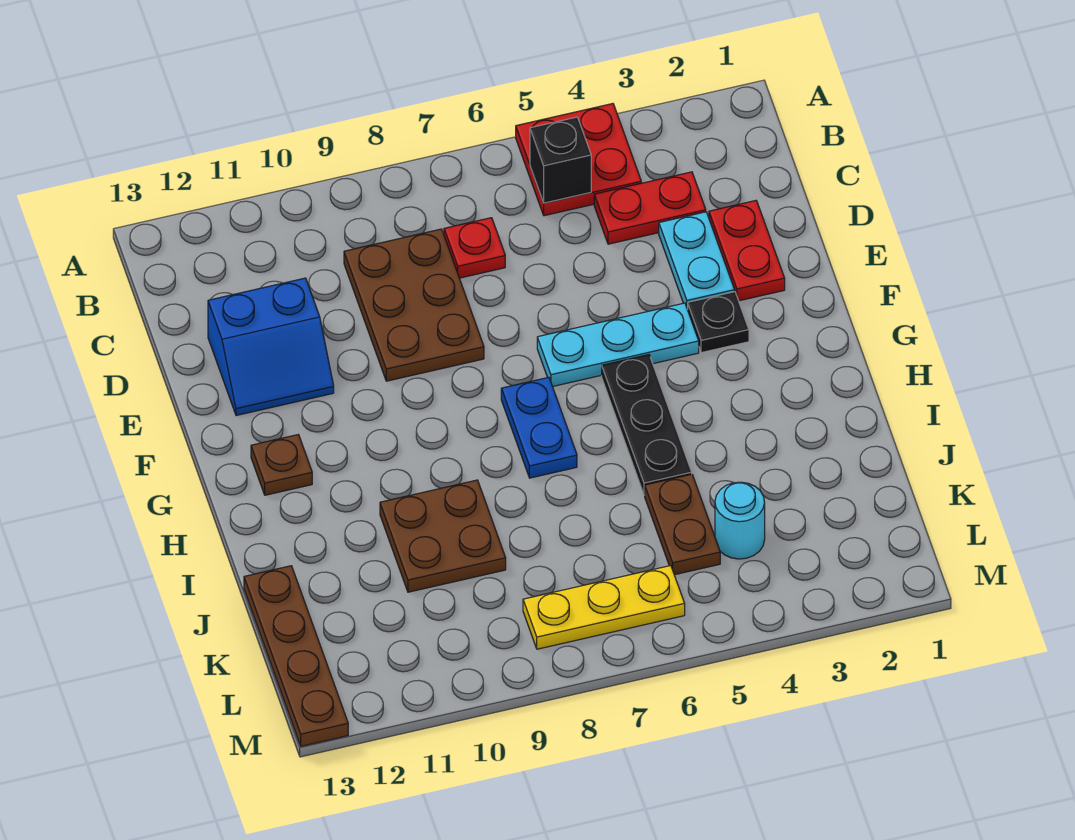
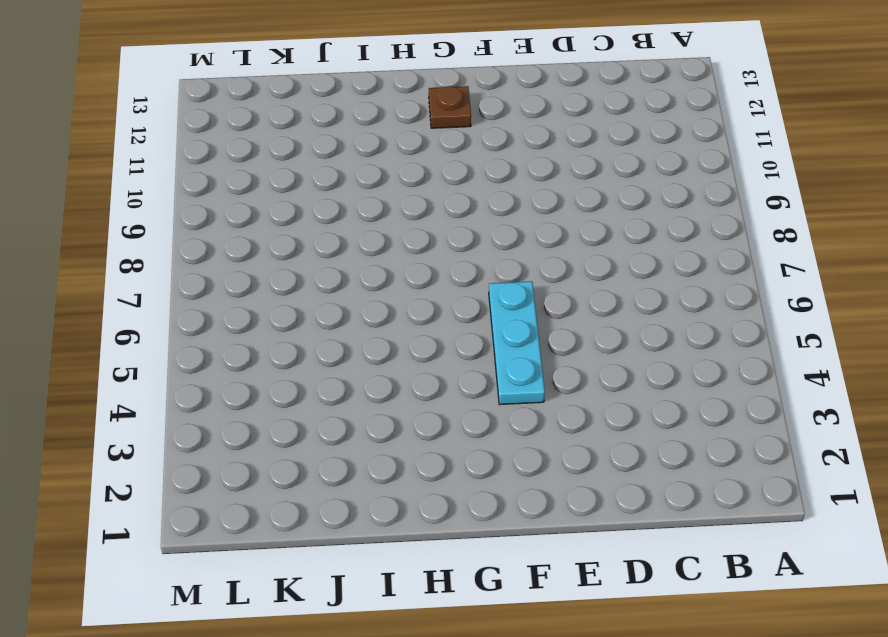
none -> red 2x2 plate [516,104,641,216]
none -> red 1x2 plate [594,172,706,244]
none -> red 1x1 plate [444,218,505,278]

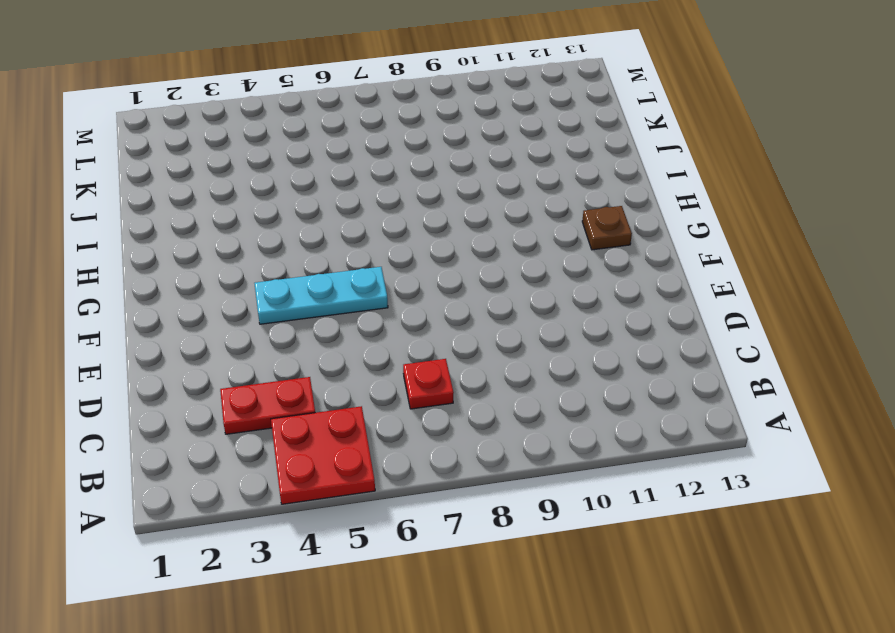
none -> brown 2x3 plate [344,229,484,381]
none -> red 1x2 plate [709,201,785,301]
none -> cyan 1x2 plate [659,212,735,309]

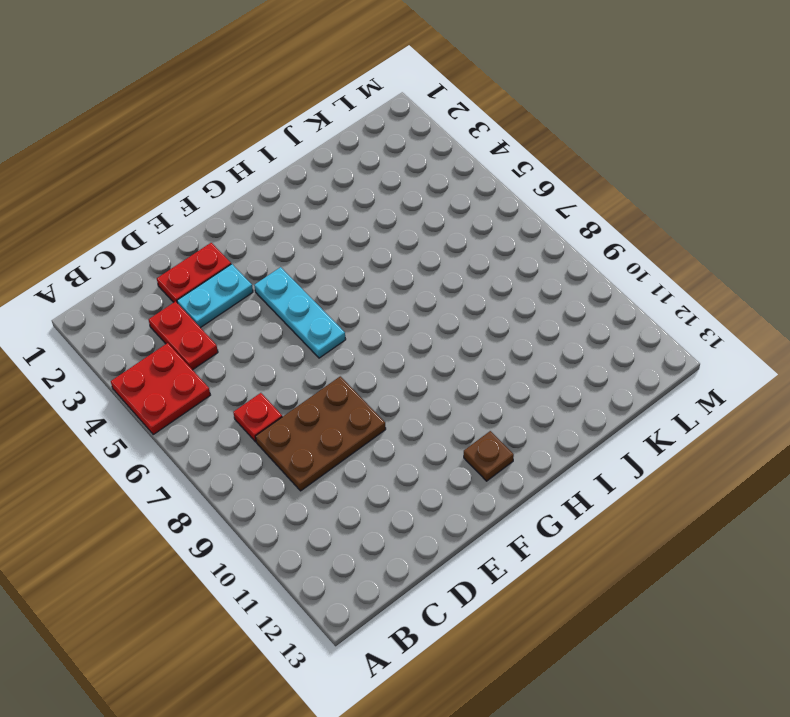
none -> blue 2x2 slope [208,278,334,416]
none -> black 1x1 plate [688,292,749,353]
none -> black 1x3 plate [602,355,692,495]

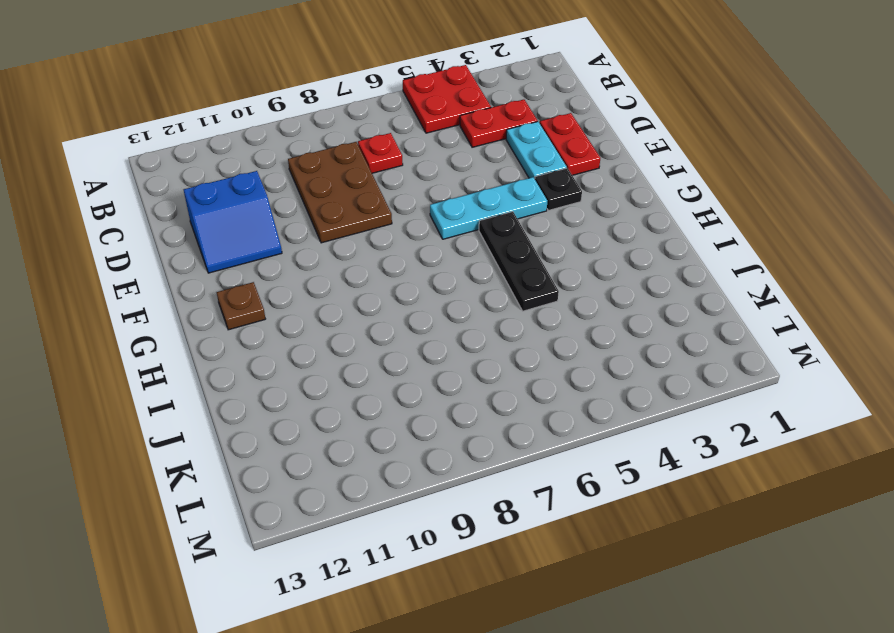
none -> blue 1x2 plate [501,377,577,478]
none -> brown 2x2 plate [380,480,506,592]
none -> brown 1x2 plate [645,474,720,575]

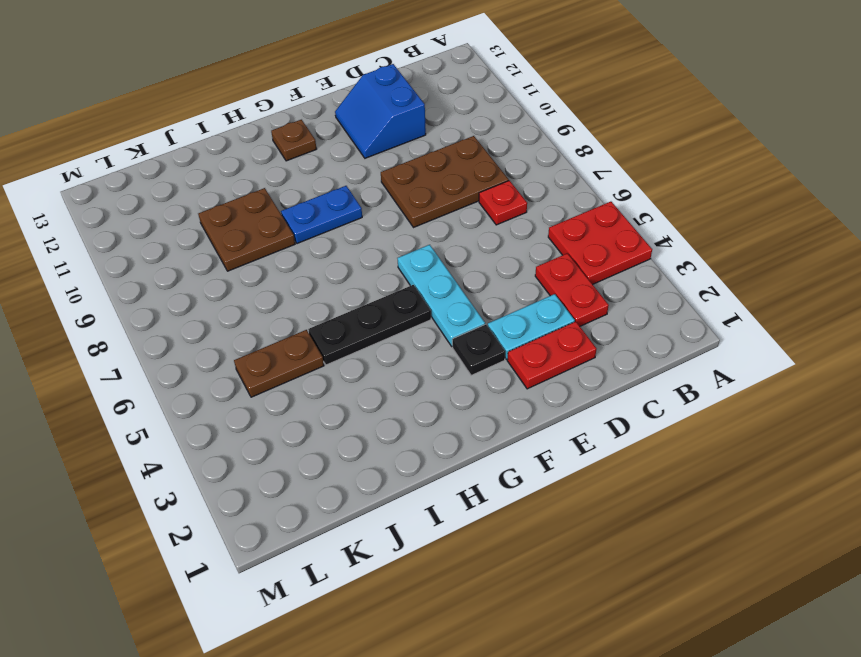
blue 1x2 plate [281,186,362,244] -> blue 1x2 plate moved to [501,377,577,478]
none -> brown 1x4 plate [244,566,348,746]
none -> cyan 1x1 round brick [715,482,765,559]
none -> yellow 1x3 plate [523,566,685,649]

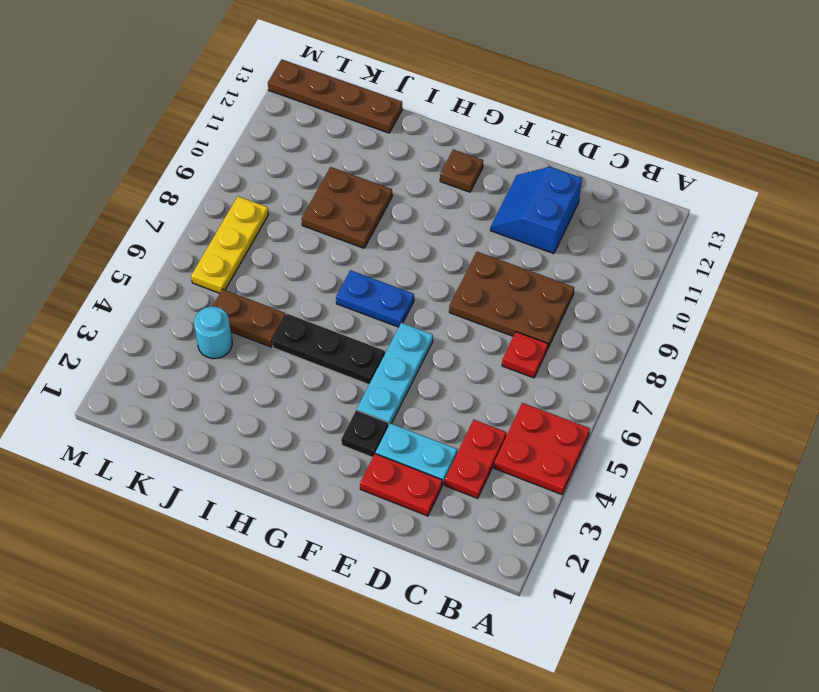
none -> black 1x1 brick [530,117,591,203]

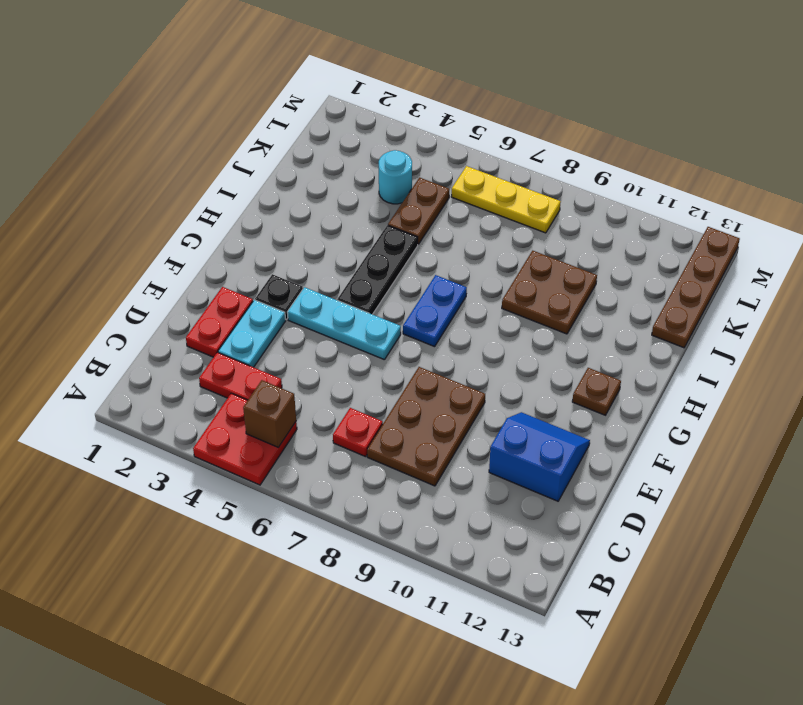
brown 1x1 brick [243,380,296,447] -> black 1x1 brick [530,117,591,203]

